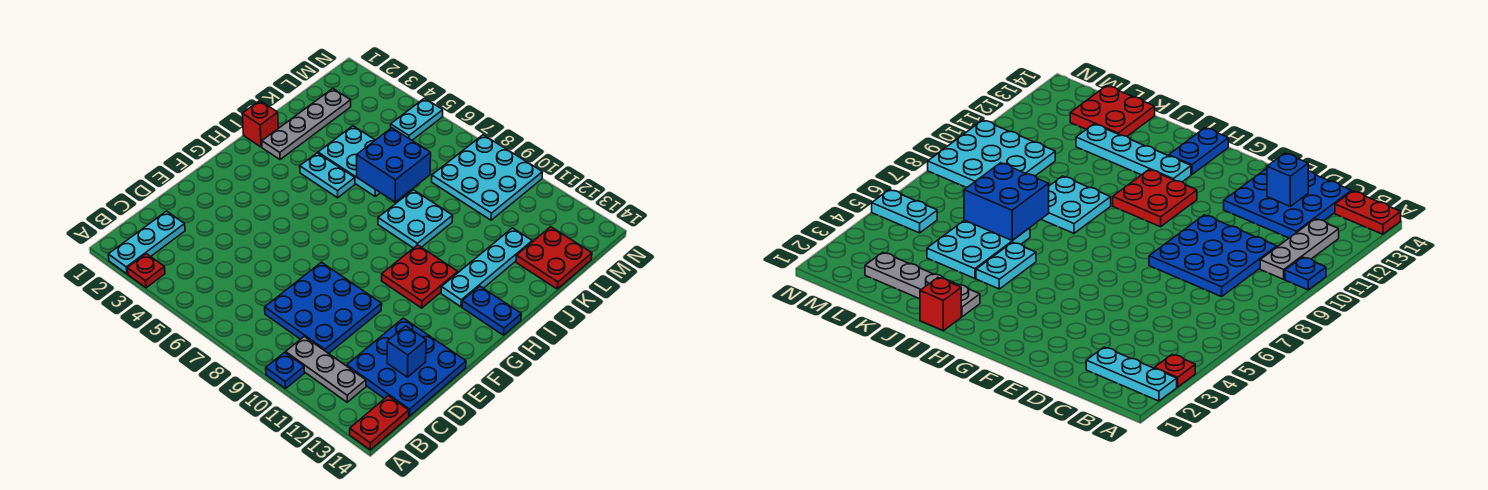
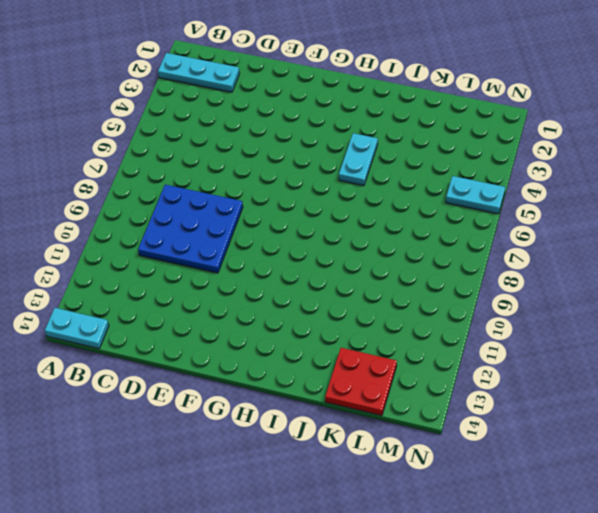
cyan 1x2 plate [45,308,109,349] -> red 1x2 plate [350,396,409,450]
none -> red 1x1 plate [127,254,165,288]
none -> blue 1x1 plate [266,352,304,389]
none -> grey 1x3 plate [286,337,366,402]

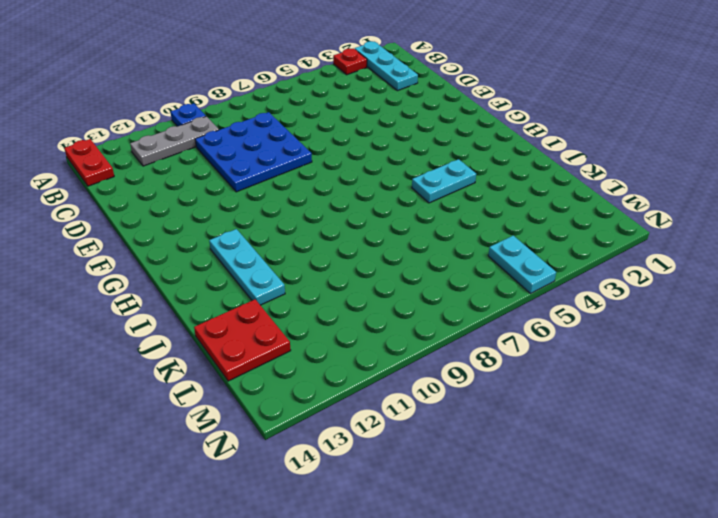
cyan 1x3 plate [209,229,285,305] -> cyan 1x4 plate [441,228,532,307]
none -> blue 3x3 plate [347,318,466,416]
none -> red 2x2 plate [382,245,458,308]
none -> blue 1x2 plate [462,286,521,335]

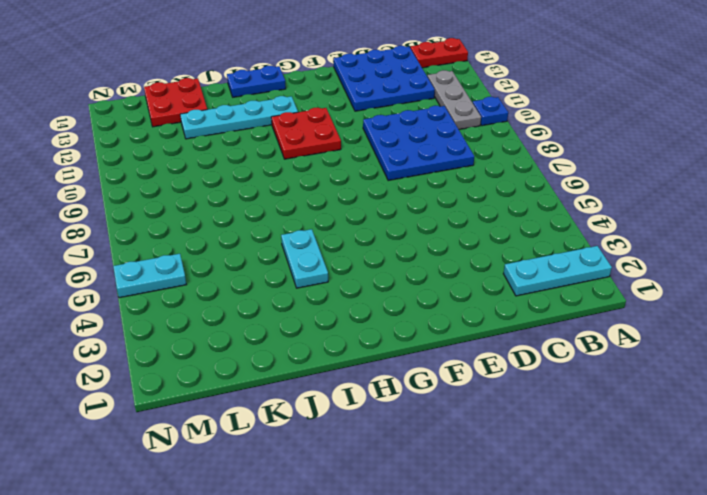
blue 1x2 plate [227,66,286,97] -> blue 1x2 plate turned to [462,286,521,335]
none -> red 1x1 plate [127,254,165,288]
none -> red 1x1 brick [242,101,278,147]
none -> grey 1x4 plate [262,89,351,160]

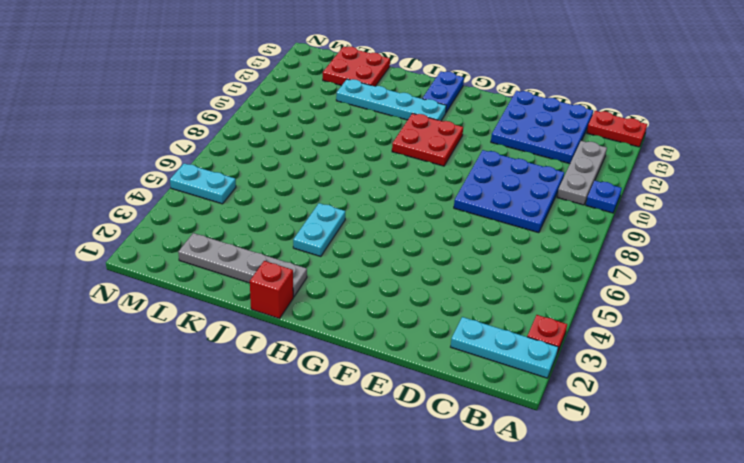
none -> cyan 2x2 plate [378,190,453,248]
none -> cyan 2x3 plate [318,126,380,196]
none -> cyan 3x3 plate [432,135,543,220]

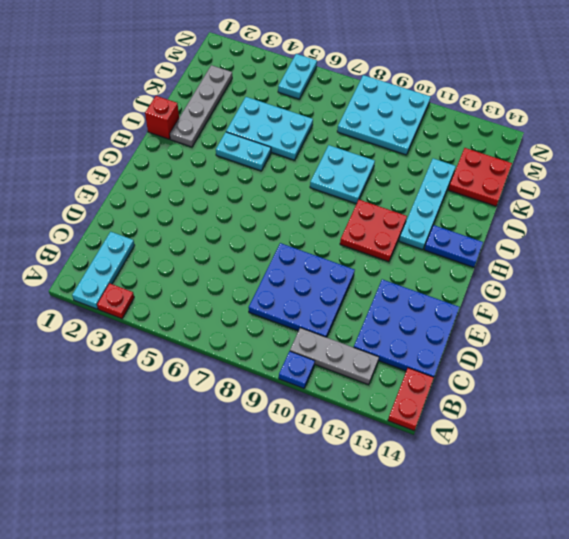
none -> blue 1x1 brick [387,326,426,377]
none -> blue 2x2 brick [357,128,431,202]

